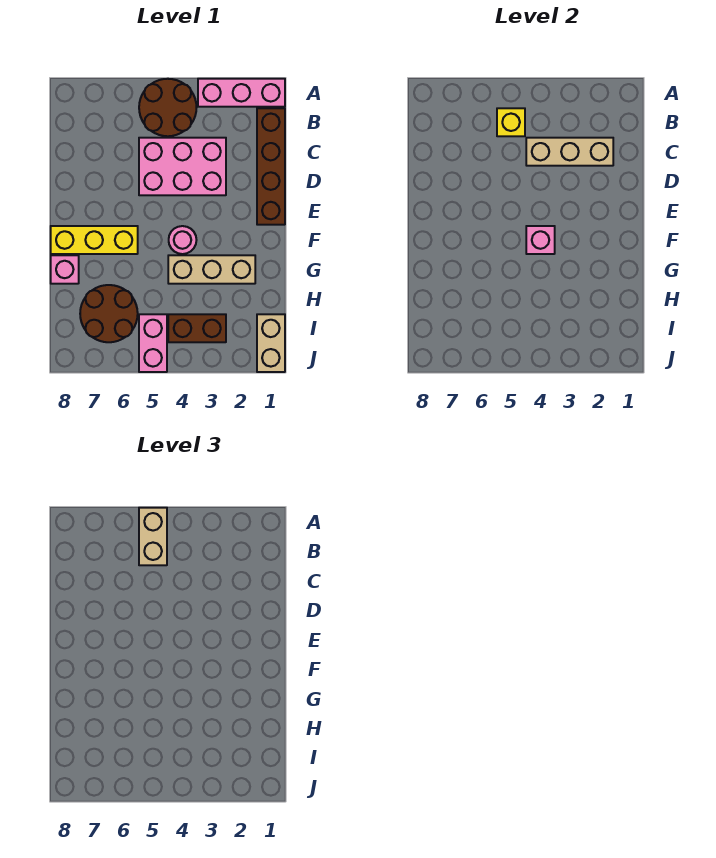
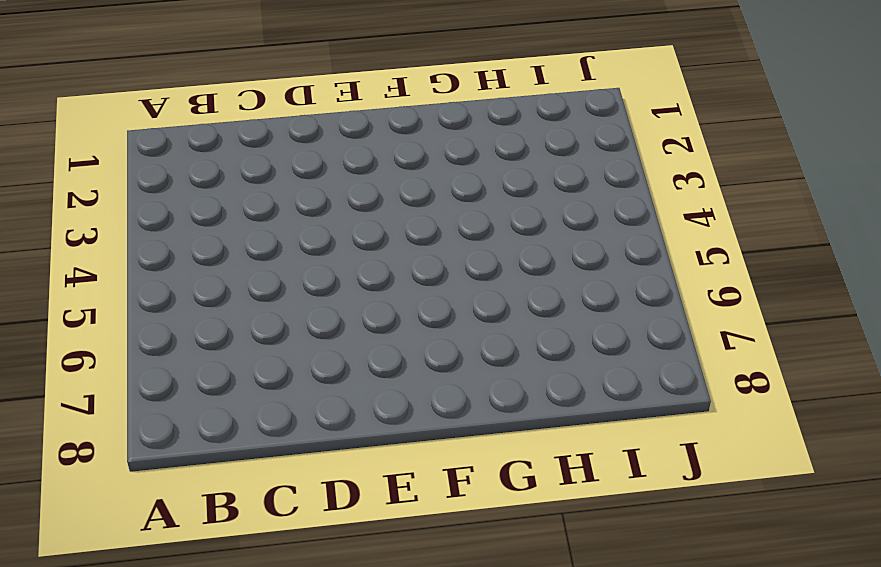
none -> pink 1x3 brick [198,79,285,107]
none -> brown 2x2 round brick [139,79,197,136]
none -> brown 1x4 brick [257,108,285,225]

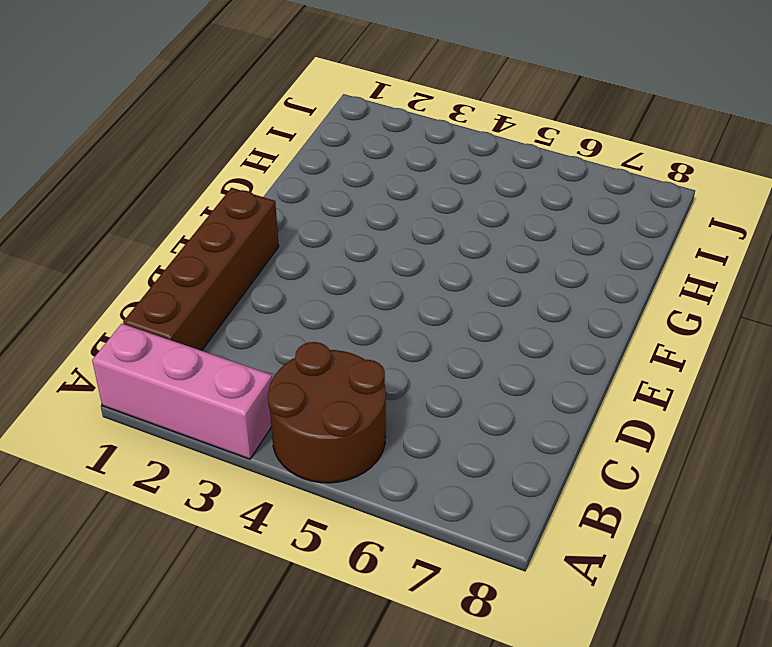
none -> pink 2x3 brick [139,138,226,195]
none -> pink 1x1 round brick [169,226,196,254]
none -> yellow 1x3 brick [51,226,138,254]

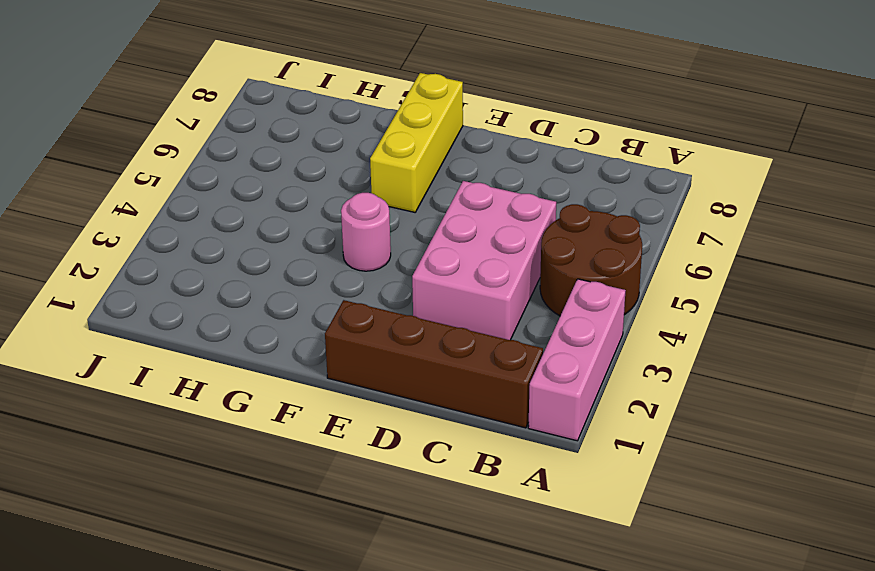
none -> tan 1x3 brick [168,255,255,284]
none -> pink 1x1 brick [51,255,79,284]
none -> brown 2x2 round brick [80,285,138,342]

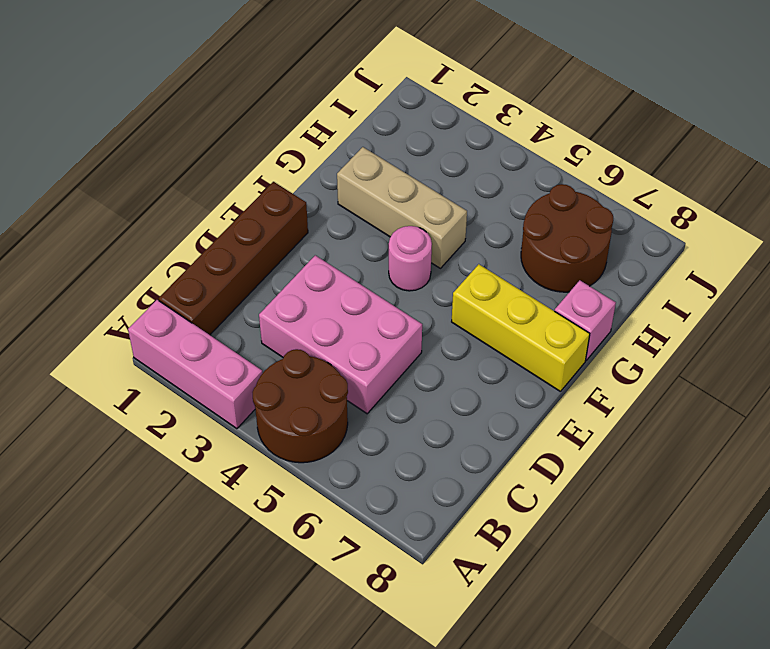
none -> tan 1x2 brick [257,314,285,372]
none -> brown 1x2 brick [168,314,226,342]
none -> pink 1x2 brick [139,314,167,372]

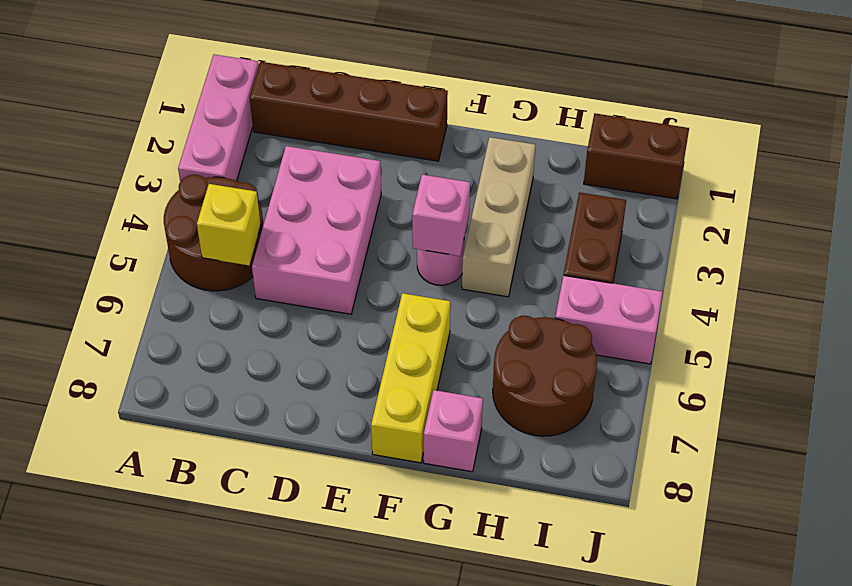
brown 1x2 brick [584,113,689,199] -> tan 1x2 brick [257,314,285,372]
none -> tan 1x3 brick [526,138,613,166]
none -> tan 1x2 brick [139,508,167,565]

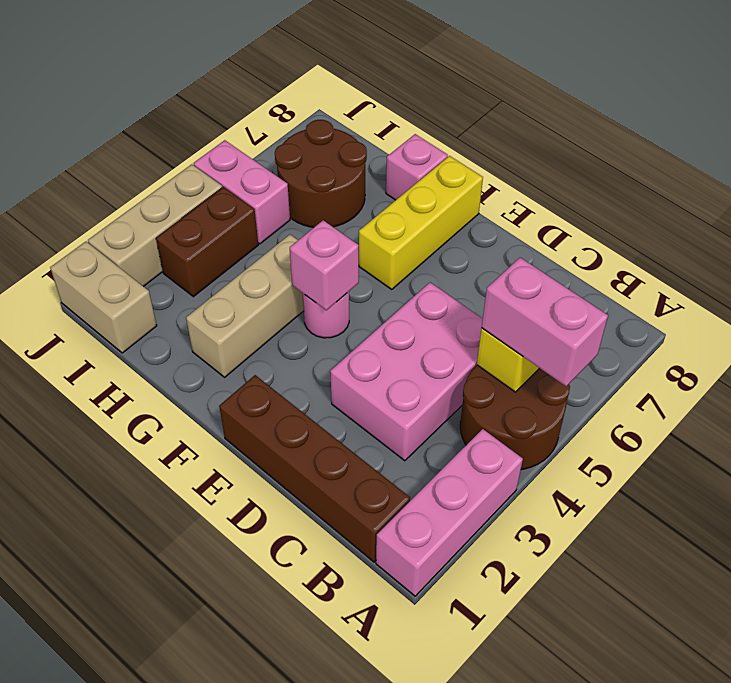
pink 1x2 brick [482,258,608,386] -> tan 1x2 brick [139,508,167,565]
tan 1x3 brick [88,164,222,286] -> tan 1x3 brick moved to [526,138,613,166]

